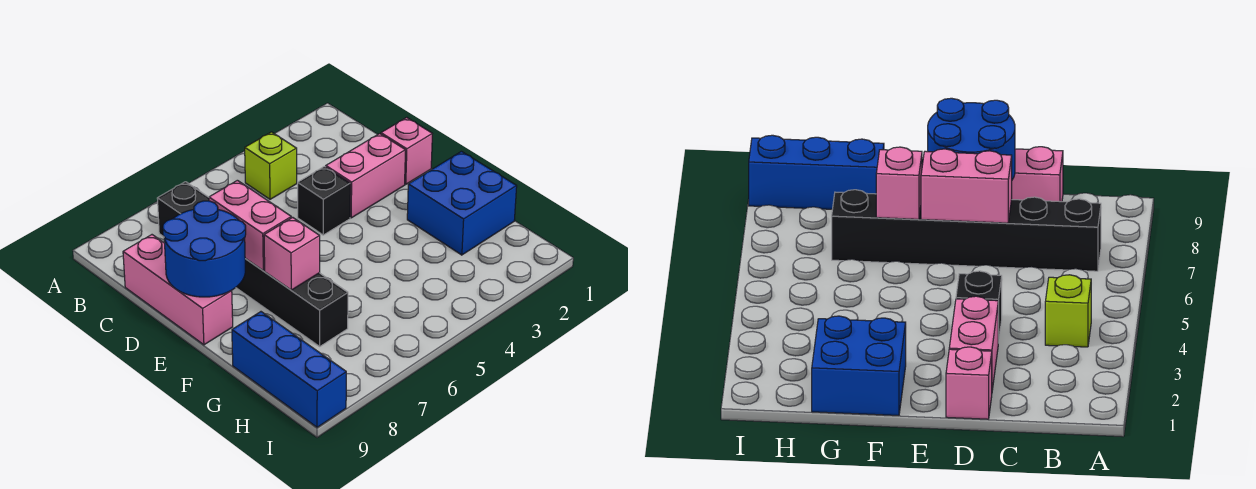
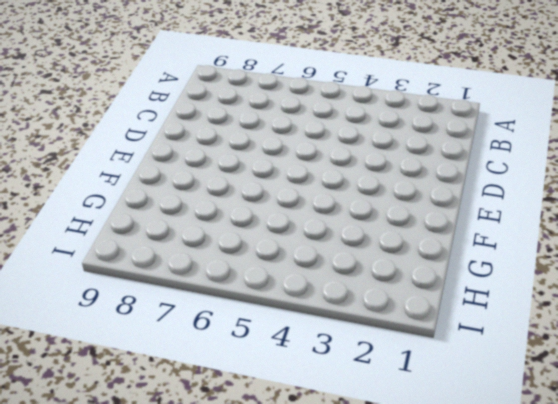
none -> lime 1x1 brick [245,132,297,199]
none -> black 1x6 brick [157,182,348,346]

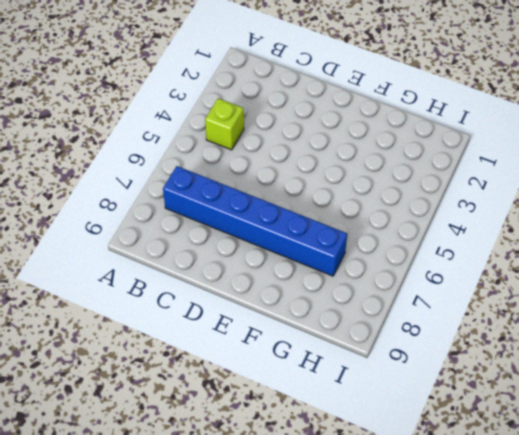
blue 1x6 brick [163,166,347,276] -> black 1x6 brick [157,182,348,346]
none -> pink 1x3 brick [123,235,233,345]
none -> pink 1x1 brick [381,117,432,184]

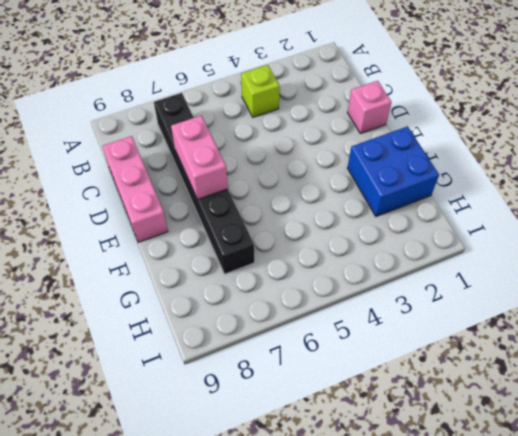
none -> pink 1x2 brick [326,134,406,218]
none -> black 1x1 brick [298,166,350,235]

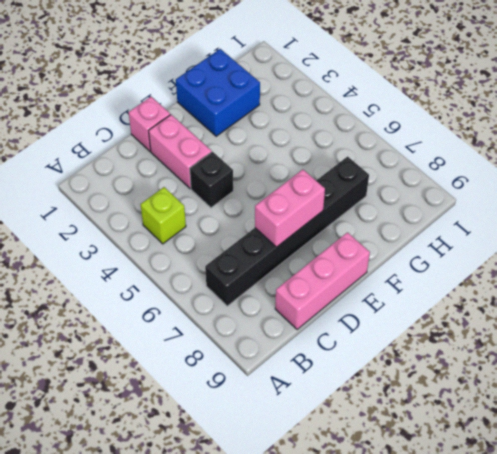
none -> blue 1x3 brick [232,312,346,427]
none -> blue 2x2 round brick [163,201,246,297]

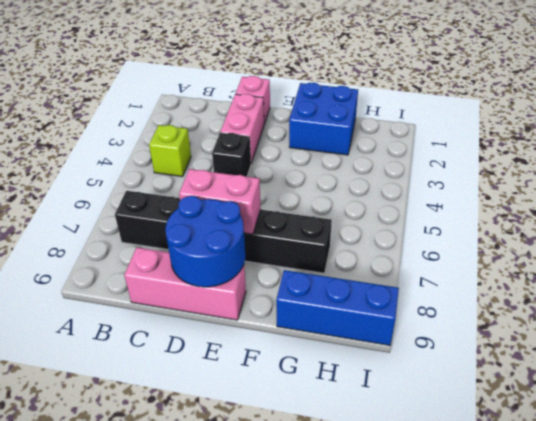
none -> pink 1x1 brick [264,217,320,290]

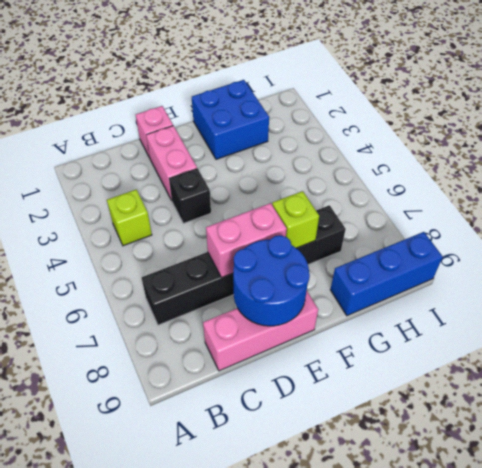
lime 1x1 brick [272,191,319,248] -> pink 1x1 brick [264,217,320,290]

